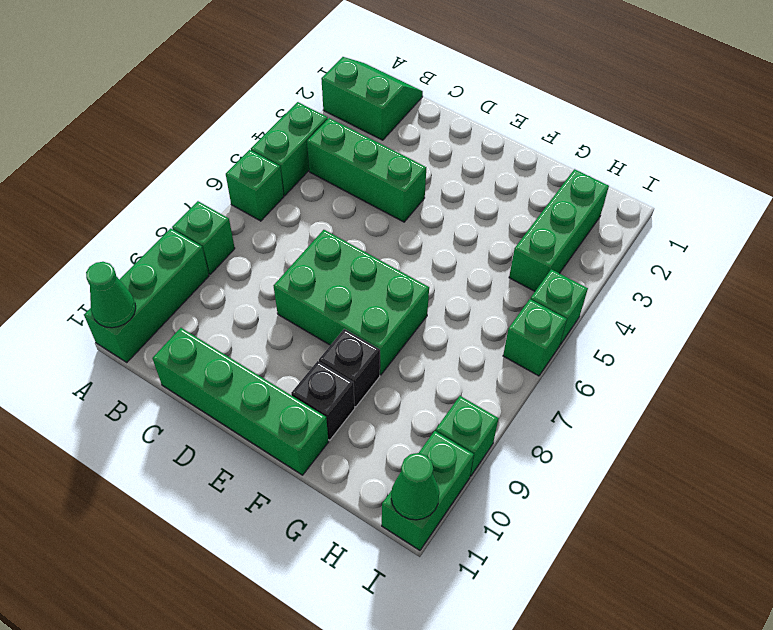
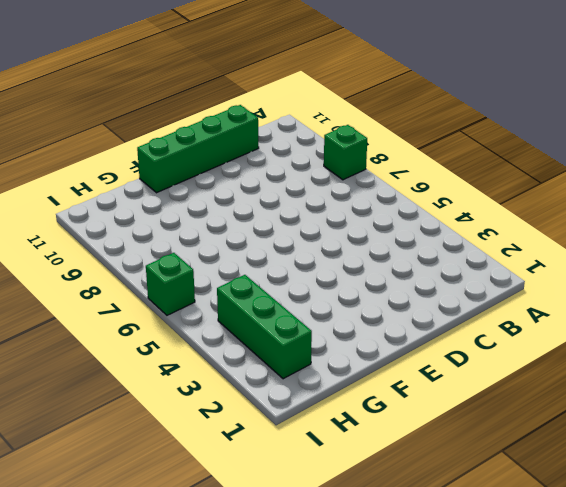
none -> green 2x2 slope [321,57,423,140]
none -> green 1x2 brick [251,102,328,196]
none -> green 1x1 brick [226,150,284,221]

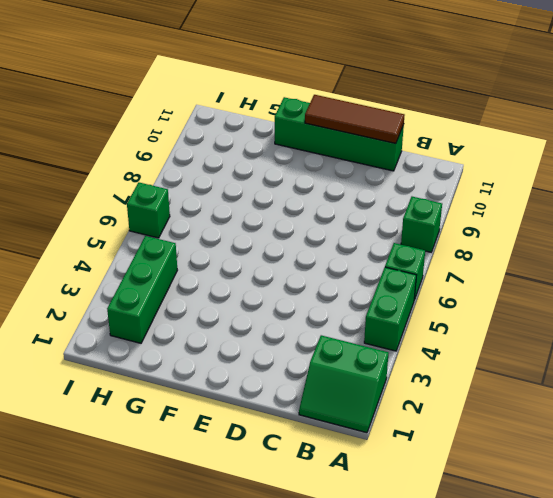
brown 1x3 tile [305,95,405,144] -> none
none -> green 1x3 brick [84,228,209,362]
none -> green 1x3 brick [307,118,426,222]
none -> green 2x3 brick [274,230,429,375]

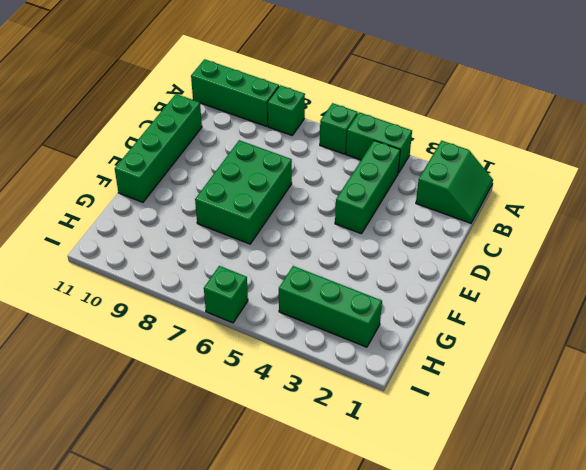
none -> black 1x1 brick [319,329,380,407]
none -> black 1x1 brick [291,361,355,440]
none -> green 1x1 brick [531,269,588,345]

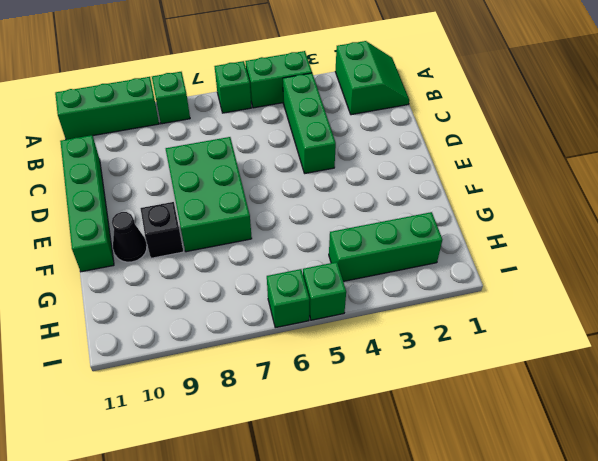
black 1x1 cone [112,212,147,262] -> black 1x1 brick [291,361,355,440]
none -> green 1x1 brick [436,396,498,476]
none -> green 1x2 brick [382,431,474,550]
none -> green 1x1 cone [86,262,136,328]

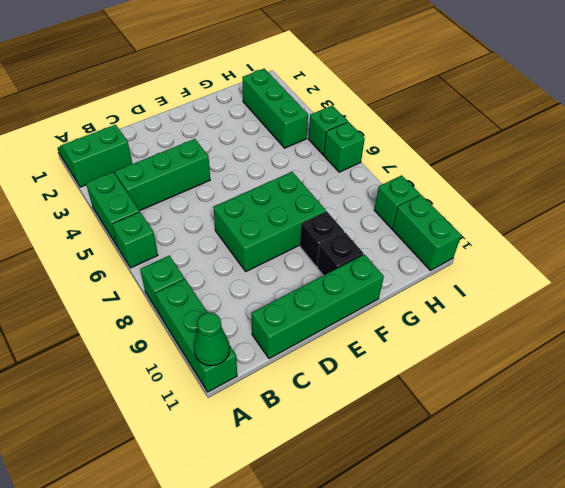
none -> green 1x1 cone [391,453,439,520]

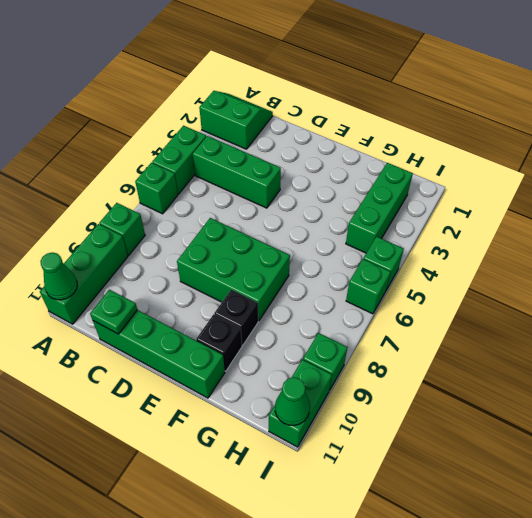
green 1x1 plate [90,290,137,334] -> none

